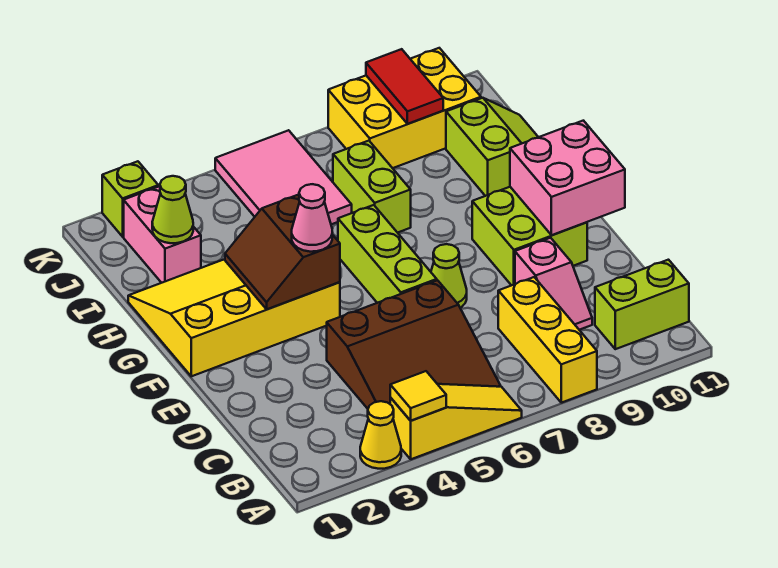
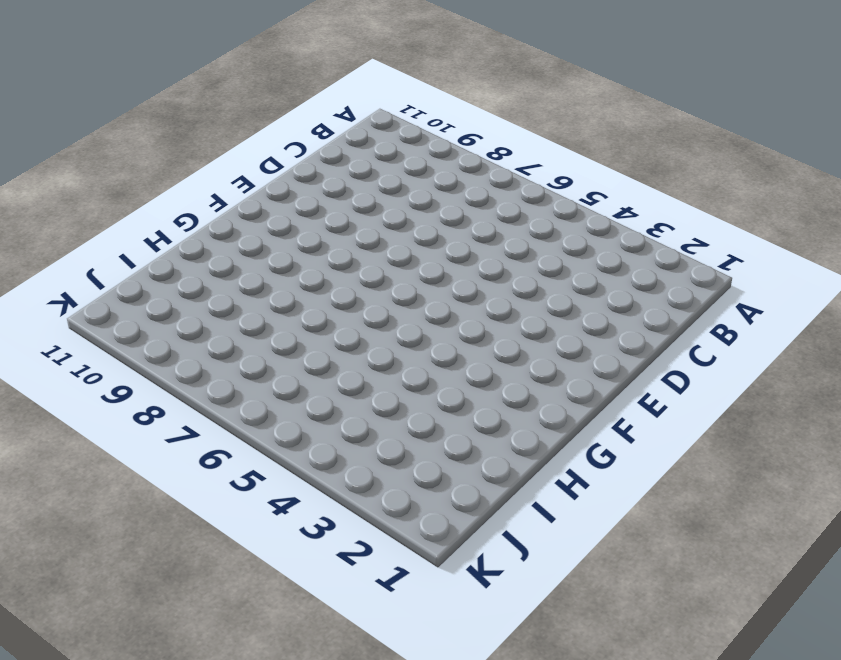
none -> yellow 1x1 cone [360,401,401,469]
none -> yellow 1x3 slope [390,384,522,459]
none -> yellow 1x3 brick [498,277,597,403]

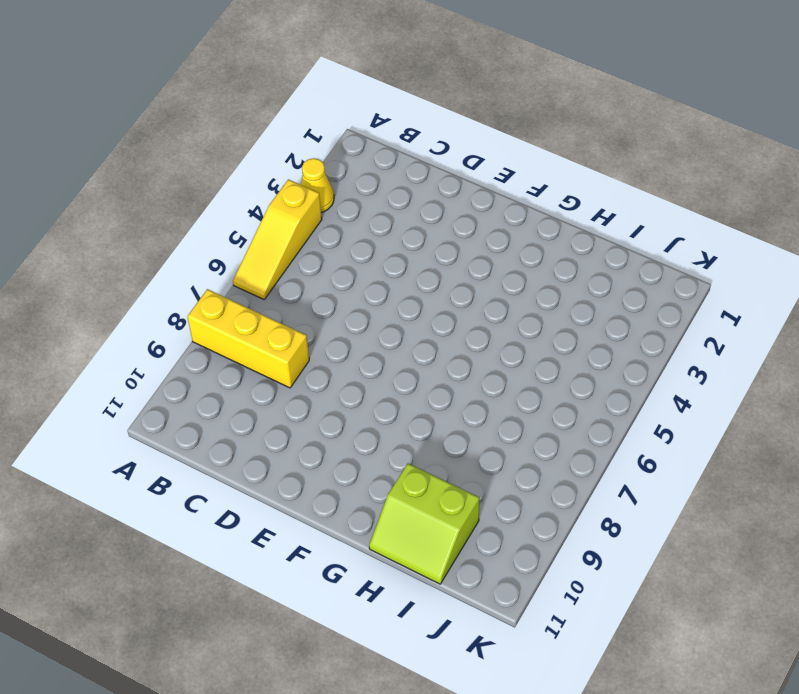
none -> brown 3x3 slope [327,280,501,409]
none -> lime 1x2 brick [595,260,689,349]
none -> pink 1x2 slope [515,238,592,330]

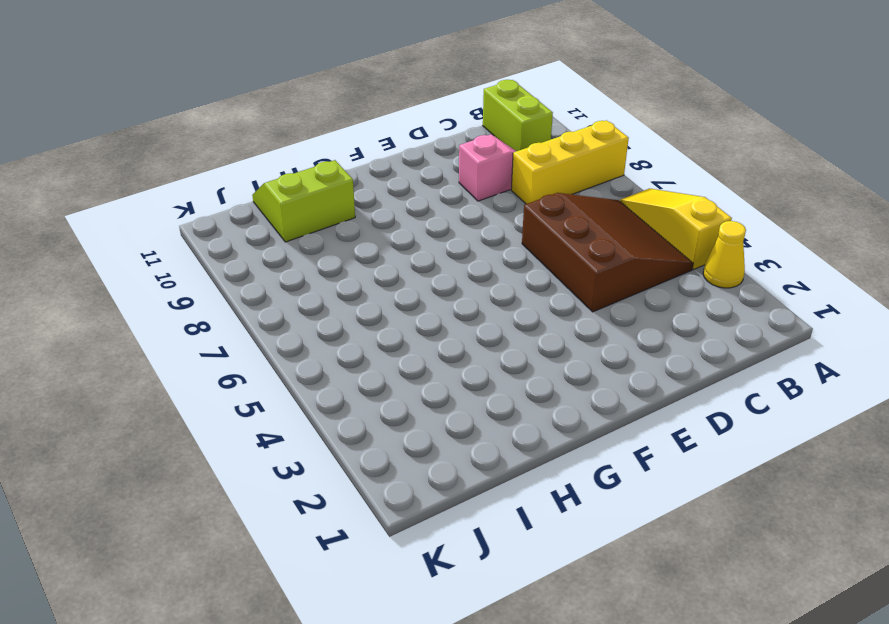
none -> lime 1x3 brick [338,205,437,303]
none -> lime 1x1 cone [431,244,467,308]
none -> lime 2x2 brick [472,187,587,285]

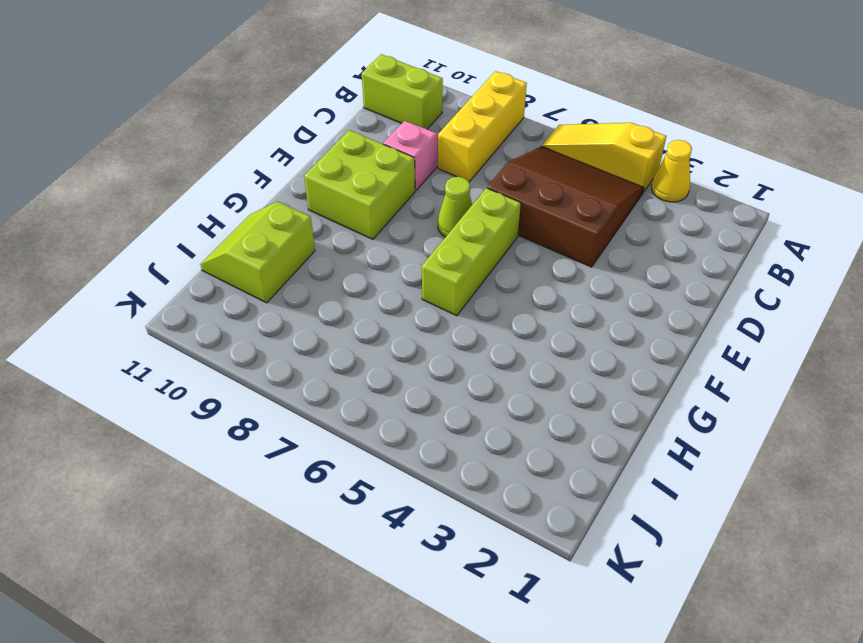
none -> yellow 3x4 slope [128,259,340,376]
none -> lime 1x2 brick [333,141,411,233]
none -> pink 1x2 brick [124,186,201,283]

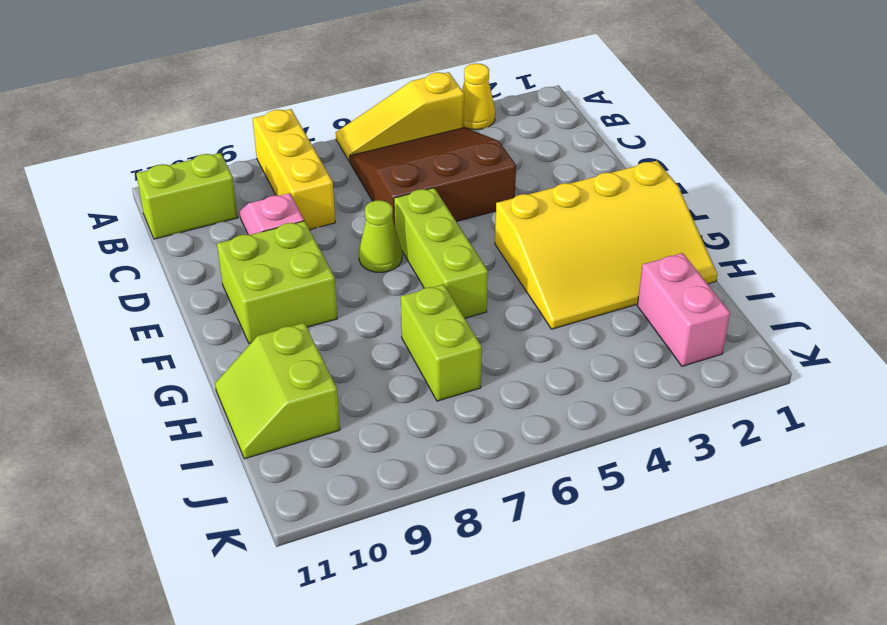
none -> pink 2x3 tile [215,130,352,224]
none -> yellow 2x3 brick [328,48,481,168]
none -> lime 1x1 brick [102,161,158,237]

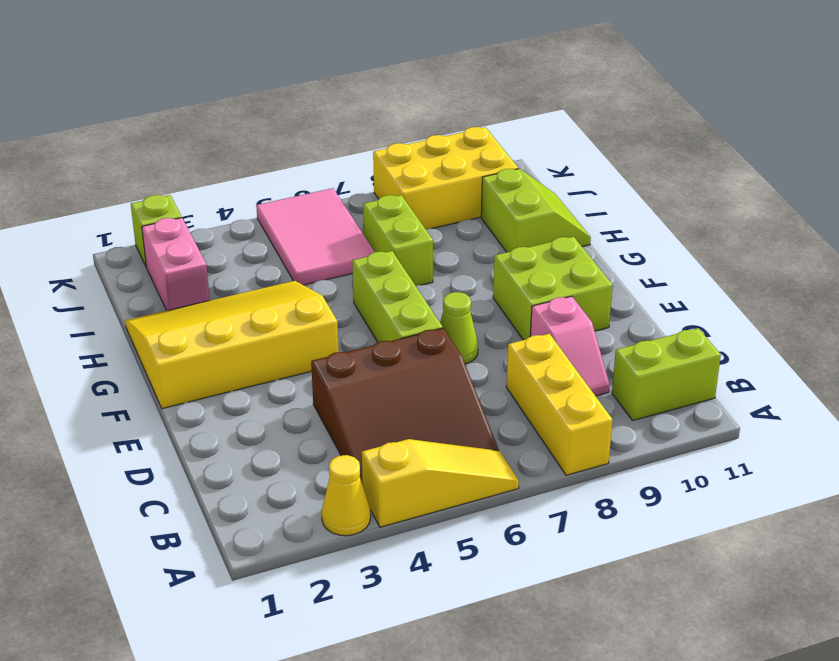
none -> yellow 1x1 tile [390,371,446,421]
none -> pink 2x2 brick [510,121,625,235]
none -> brown 2x2 slope [225,195,340,309]

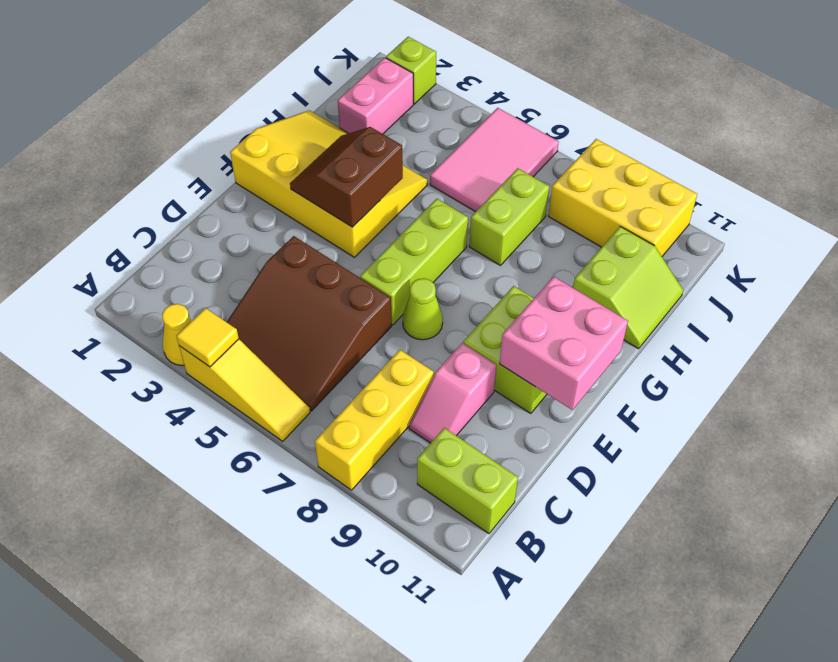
none -> lime 1x1 cone [152,176,193,243]
none -> red 1x2 tile [366,49,443,124]
none -> pink 1x1 cone [292,184,332,252]

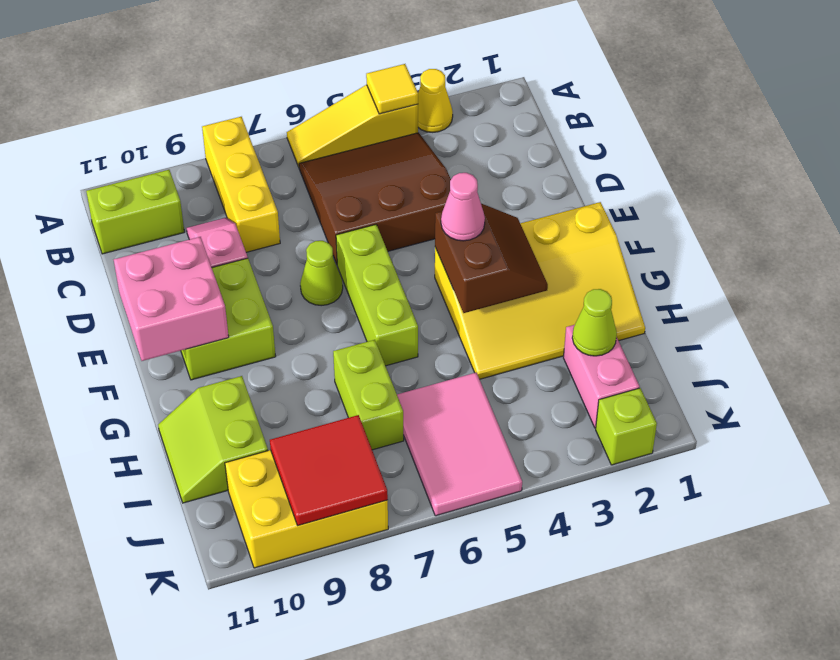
red 2x2 tile [270,415,388,526] -> red 1x2 tile [366,49,443,124]

